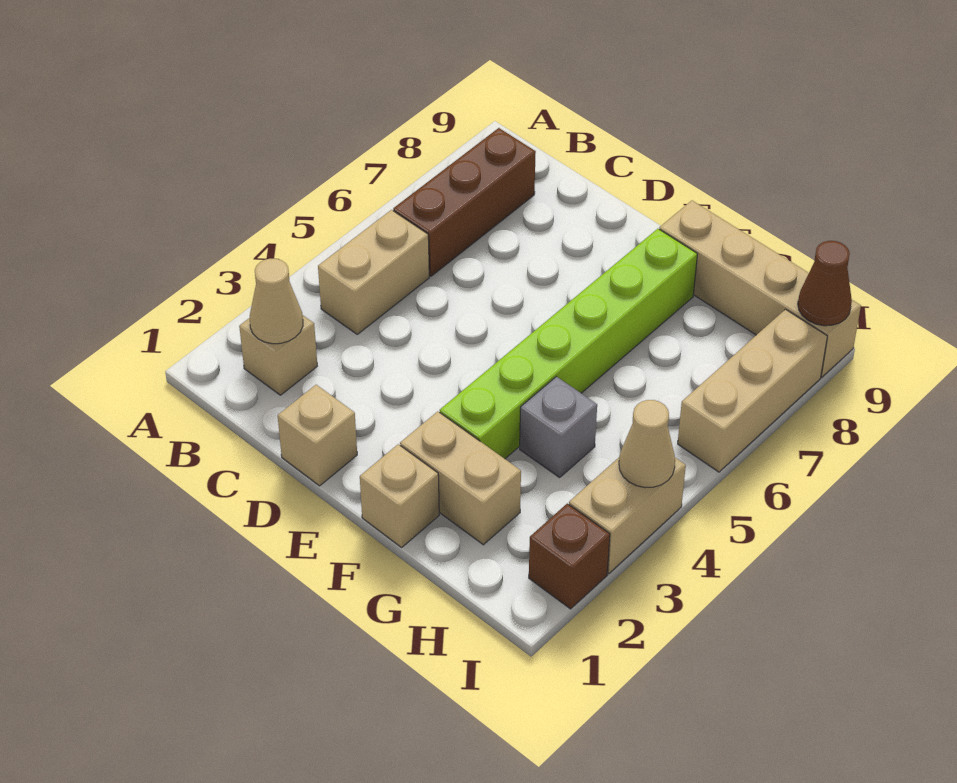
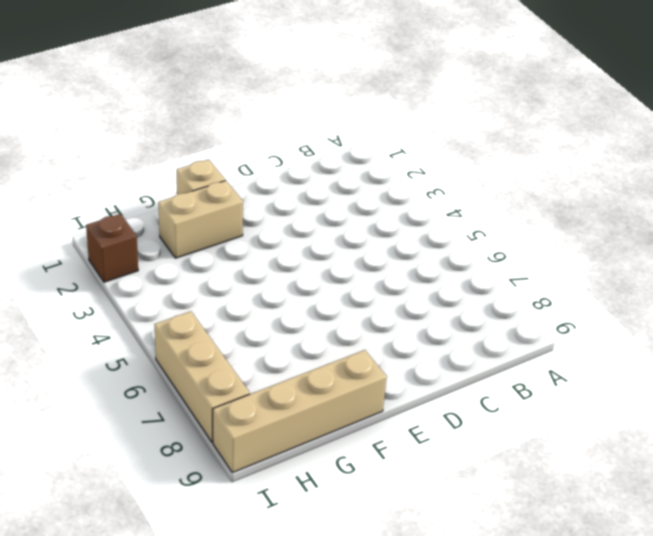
none -> tan 1x1 brick [239,315,317,395]
none -> tan 1x2 brick [318,210,429,334]
none -> brown 1x3 brick [393,128,536,276]

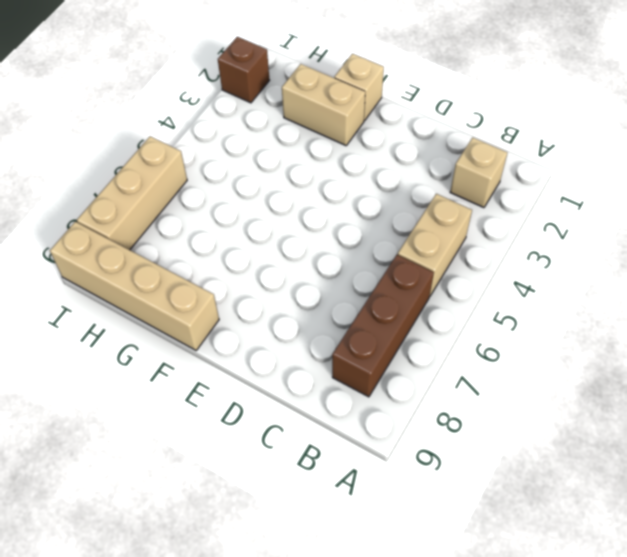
none -> tan 1x1 brick [278,385,357,486]
none -> lime 1x6 brick [440,229,697,459]
none -> grey 1x1 brick [520,377,597,477]

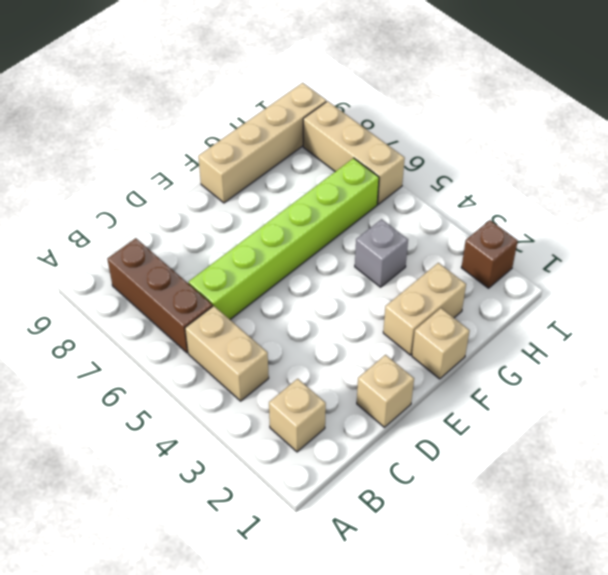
lime 1x6 brick [189,158,379,319] -> lime 1x6 brick turned to [440,229,697,459]
none -> tan 1x2 brick [569,458,686,573]
none -> tan 1x1 cone [250,259,303,344]
none -> tan 1x1 cone [619,400,675,488]

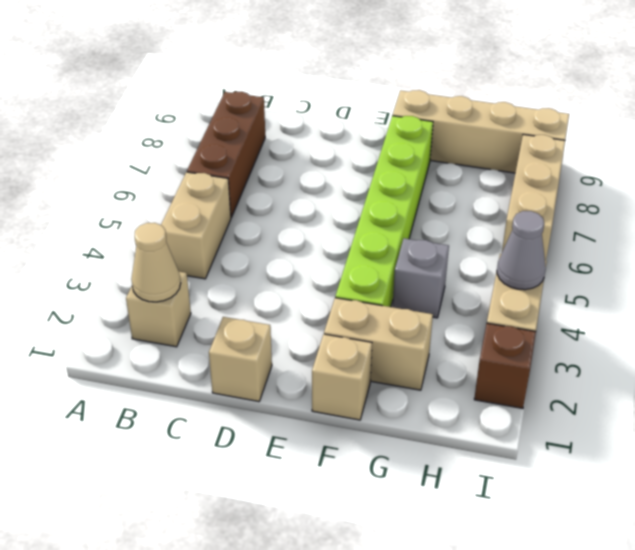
grey 1x1 cone [497,211,546,290] -> tan 1x1 cone [619,400,675,488]
none -> brown 1x1 cone [798,241,852,326]

